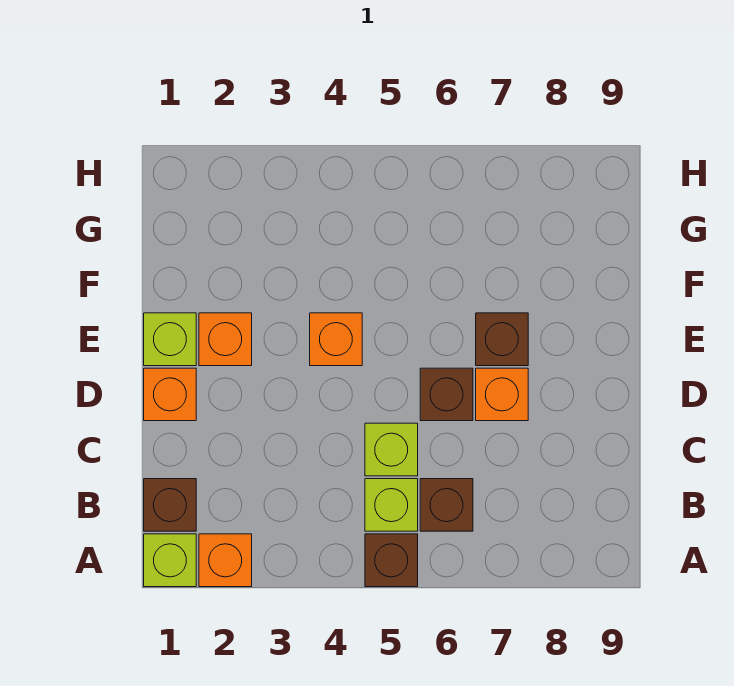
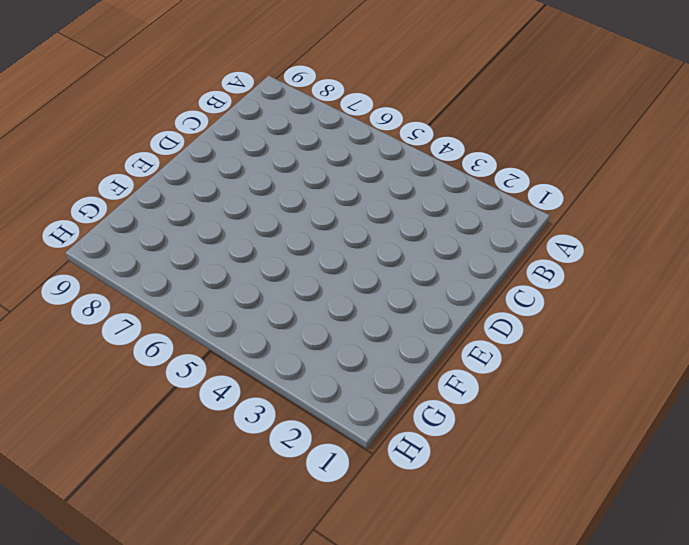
none -> lime 1x1 brick [144,534,196,587]
none -> orange 1x1 brick [199,534,252,587]
none -> brown 1x1 brick [365,534,418,587]

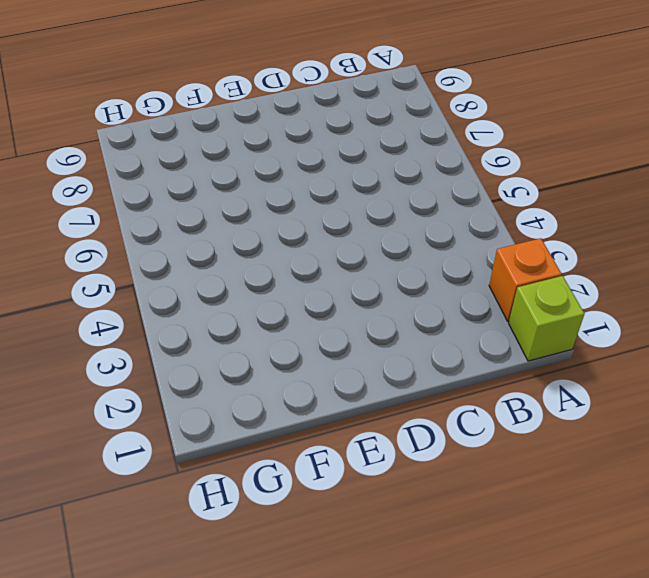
none -> brown 1x1 brick [365,534,418,587]
none -> brown 1x1 brick [144,479,196,531]
none -> lime 1x1 brick [365,479,418,531]

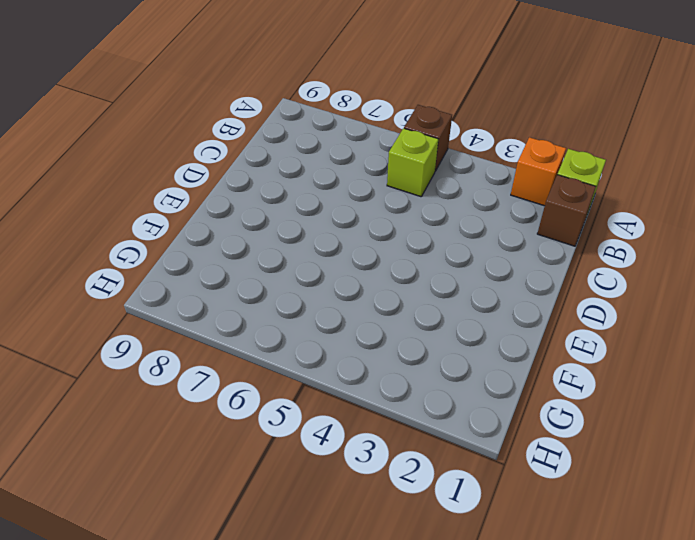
none -> brown 1x1 brick [420,479,473,531]
none -> lime 1x1 brick [365,423,418,476]
none -> orange 1x1 brick [144,368,196,421]

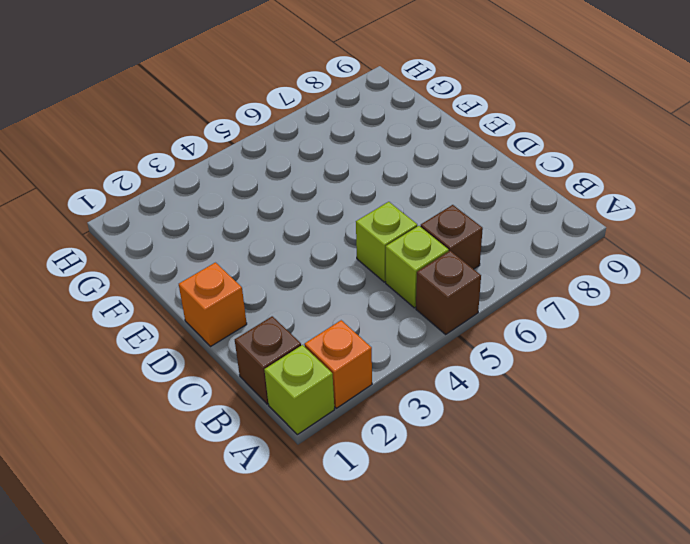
none -> brown 1x1 brick [420,368,473,421]
none -> orange 1x1 brick [476,368,528,421]
none -> lime 1x1 brick [144,313,196,366]

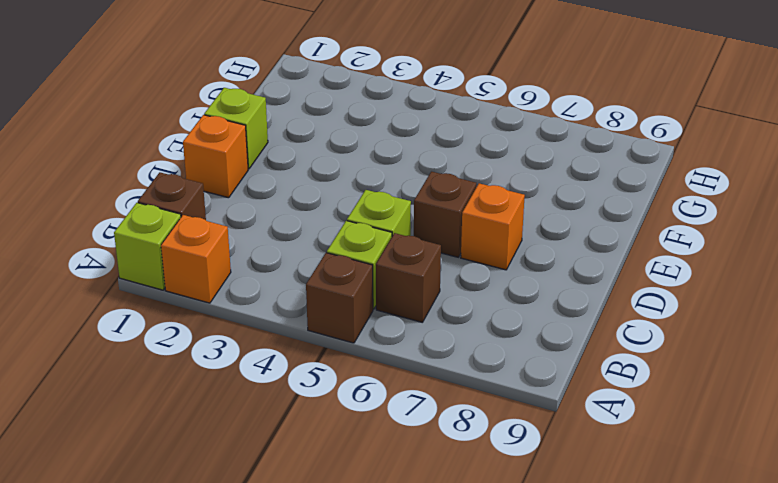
none -> orange 1x1 brick [199,313,252,366]
none -> orange 1x1 brick [310,313,362,366]
none -> brown 1x1 brick [476,313,528,366]

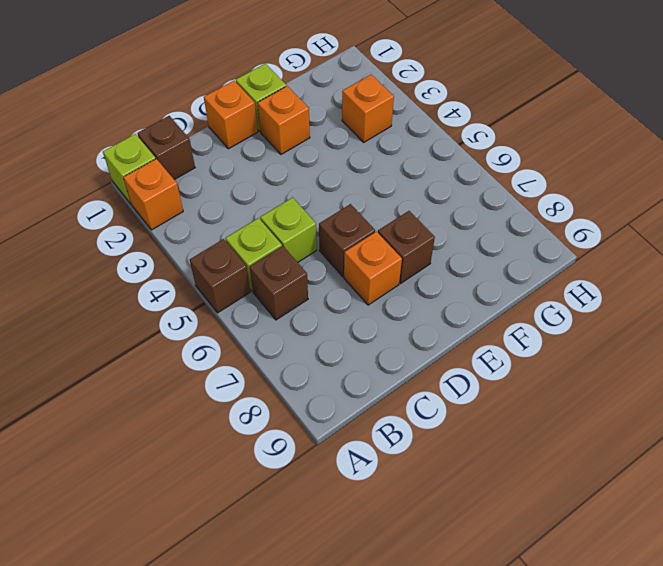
orange 1x1 brick [342,75,394,142] -> orange 1x1 brick moved to [310,313,362,366]

